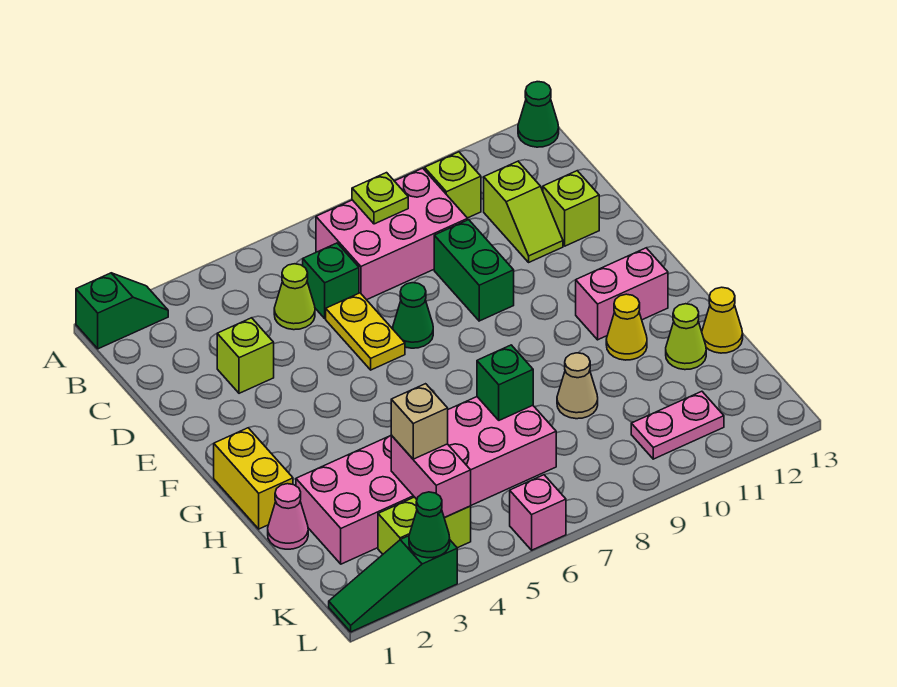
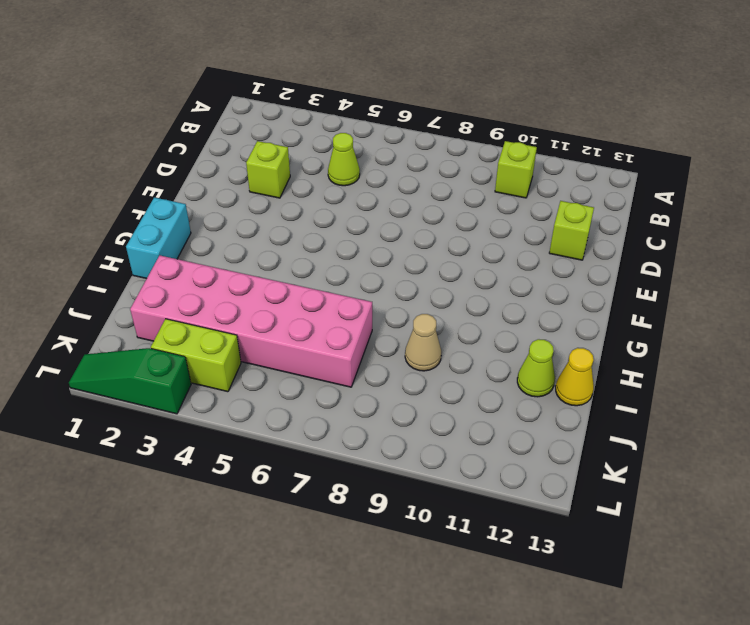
cyan 1x2 brick [126,197,191,279] -> yellow 1x2 brick [214,428,293,529]
none -> green 1x2 slope [76,273,168,349]
none -> green 1x1 cone [518,82,559,147]
none -> pink 2x3 brick [316,168,468,300]

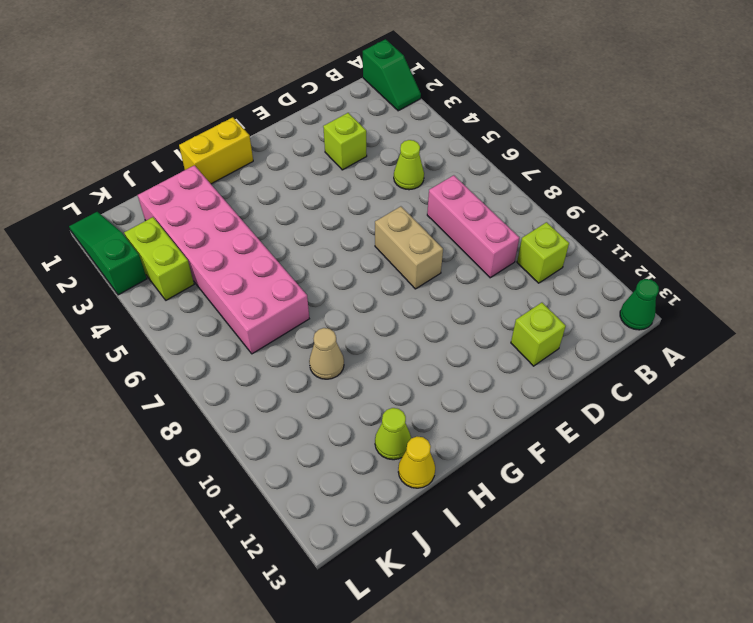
pink 1x3 brick [427,175,519,278] -> pink 2x3 brick [316,168,468,300]
tan 1x2 brick [375,206,443,289] -> green 1x1 cone [393,283,433,348]
none -> green 1x1 brick [303,243,359,318]
none -> lime 1x2 slope [484,161,563,262]
none -> yellow 1x2 plate [326,293,405,370]

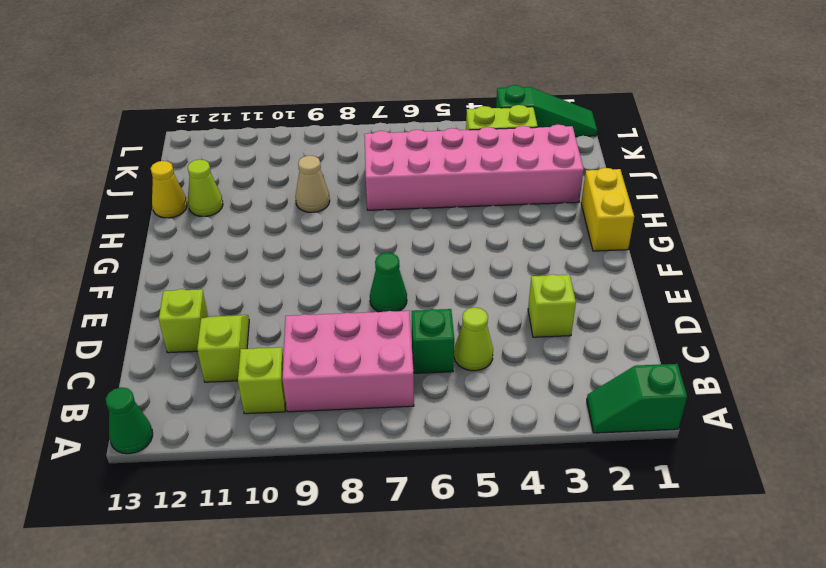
none -> yellow 1x2 plate [326,293,405,370]
none -> green 1x2 brick [434,220,514,321]
none -> pink 1x2 brick [576,248,668,340]

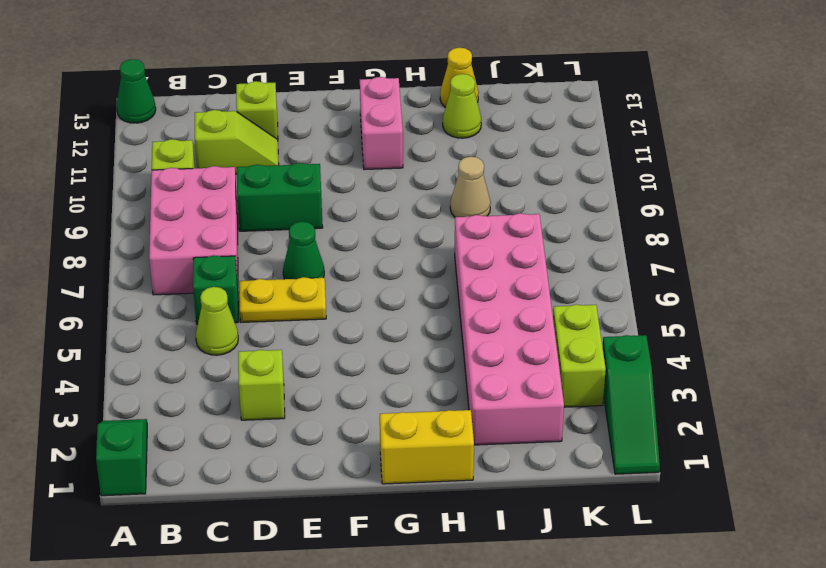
none -> yellow 1x1 cone [606,294,647,360]
none -> pink 1x1 cone [268,484,308,549]
none -> pink 1x2 plate [631,391,724,459]

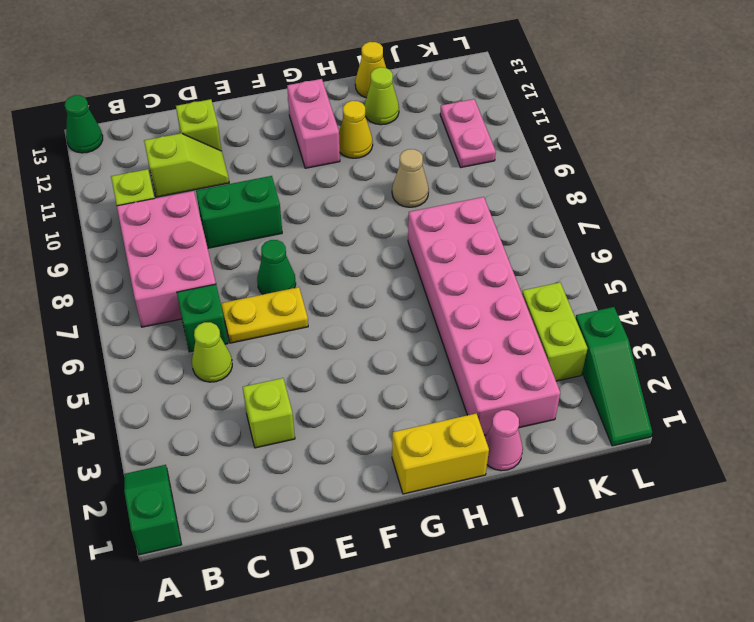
none -> pink 1x1 brick [510,475,566,550]
none -> lime 1x1 plate [352,173,408,224]
none -> green 1x1 brick [477,345,533,420]

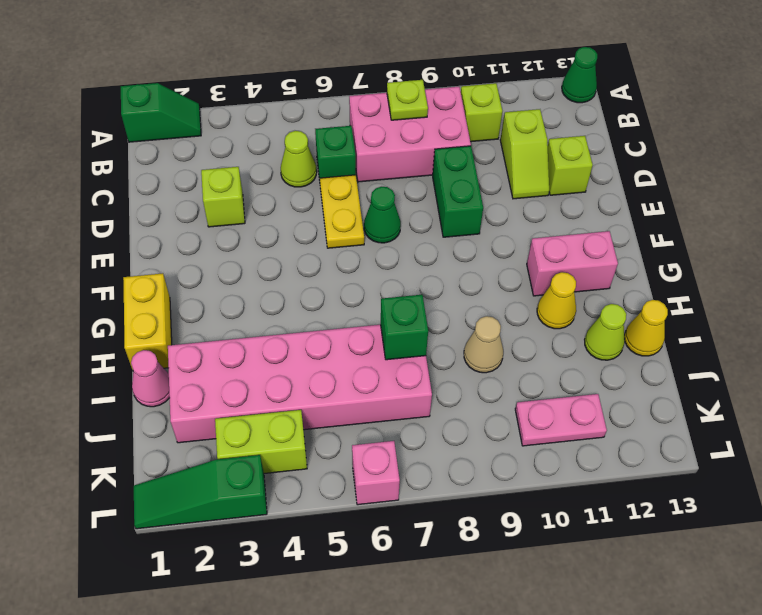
none -> pink 1x2 brick [391,435,471,518]
none -> green 1x1 cone [409,492,450,558]
none -> tan 1x1 brick [391,384,448,459]

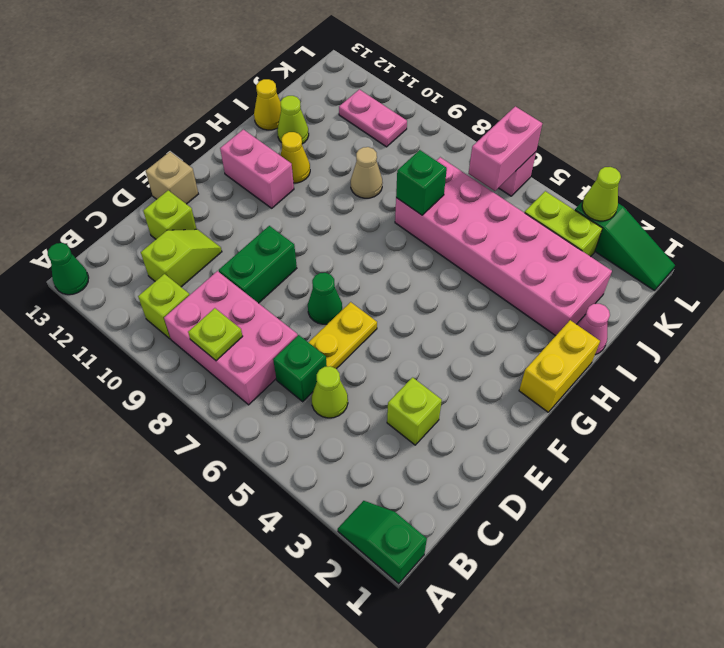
tan 1x1 brick [146,152,198,204] -> tan 1x1 brick moved to [391,384,448,459]
pink 1x2 brick [468,106,542,191] -> pink 1x2 brick moved to [391,435,471,518]
lime 1x1 cone [582,167,621,221] -> green 1x1 cone [409,492,450,558]

